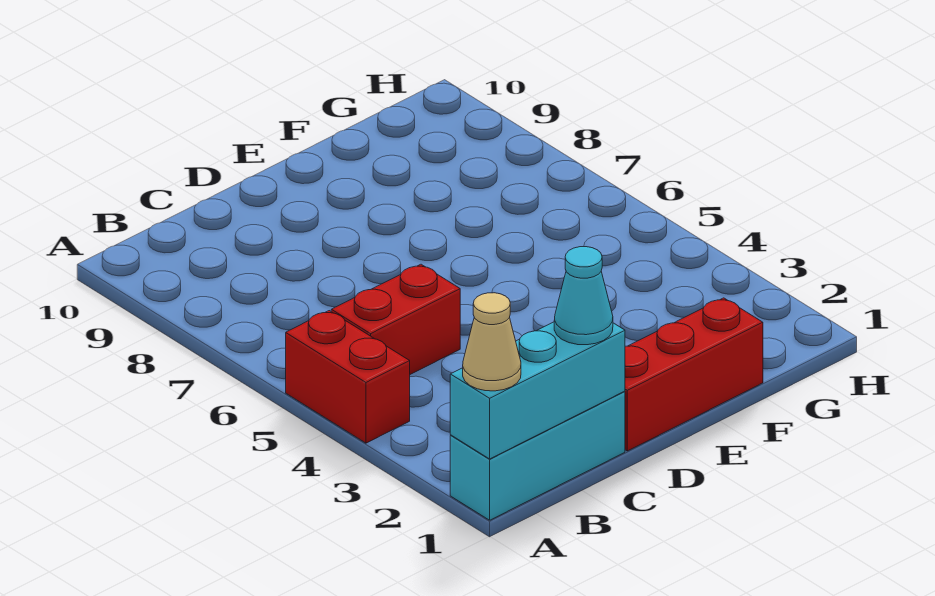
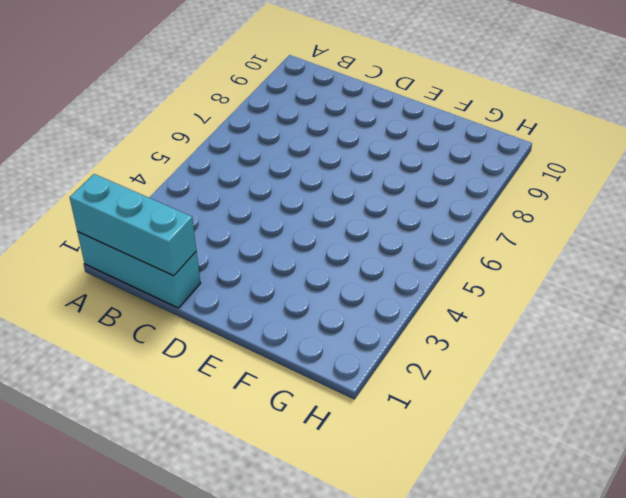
none -> red 1x2 brick [286,311,410,443]
none -> red 1x2 brick [331,264,460,374]

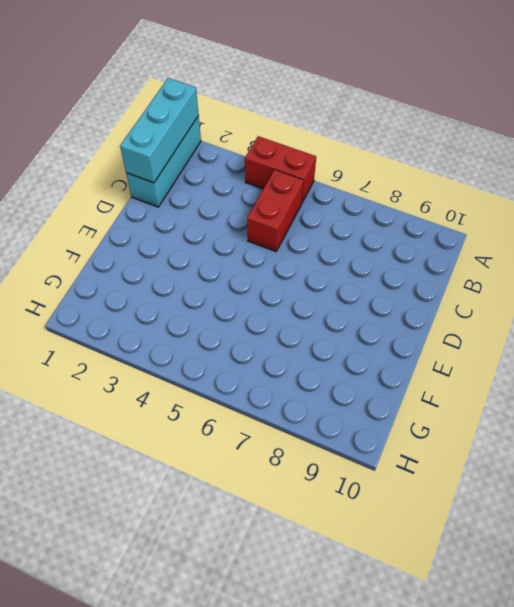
none -> red 1x3 brick [625,298,763,451]
none -> tan 1x1 cone [463,293,521,391]

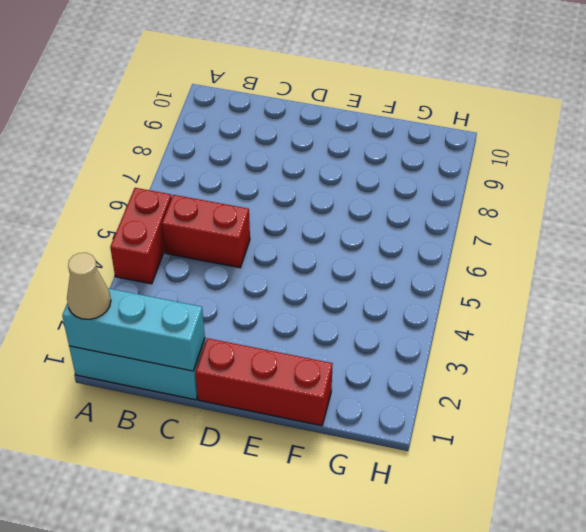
none -> cyan 1x1 cone [554,247,613,345]

